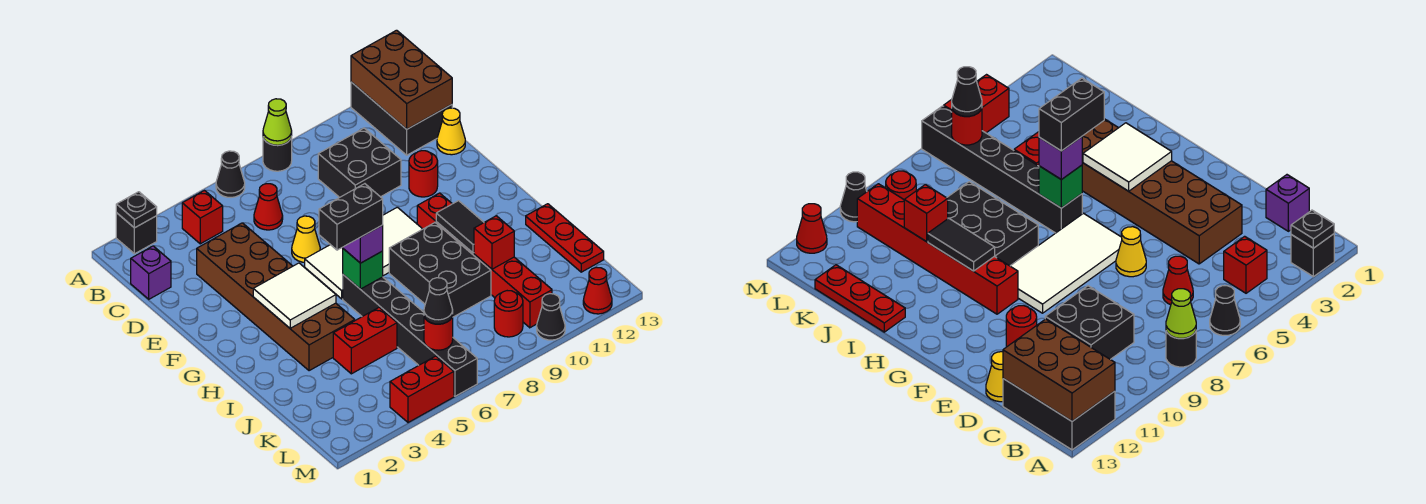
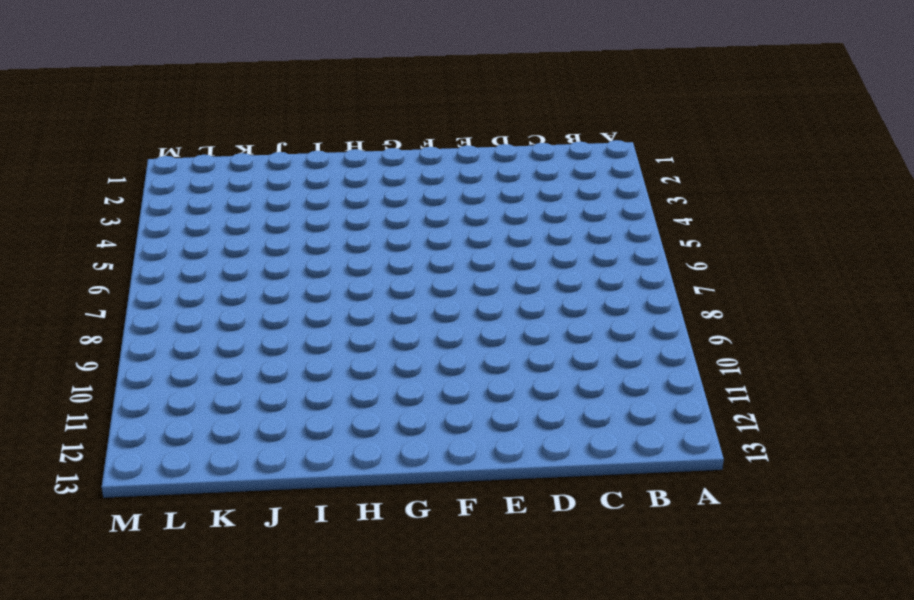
none -> black 1x1 brick [116,213,157,254]
none -> black 1x1 cone [216,151,245,197]
none -> black 1x1 round brick [263,136,292,171]
none -> black 2x3 brick [351,82,452,155]

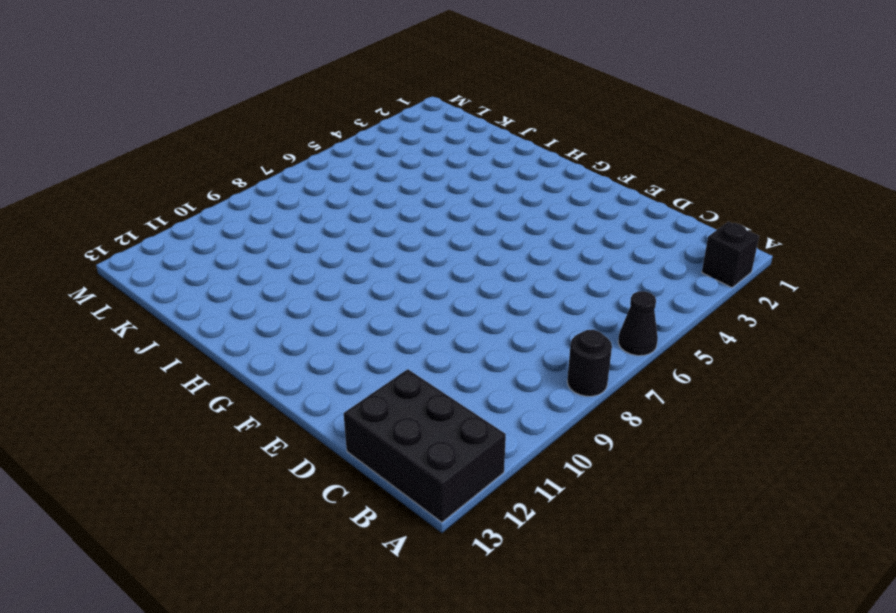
none -> red 1x1 brick [182,190,223,244]
none -> purple 1x1 brick [131,246,171,299]
none -> red 1x1 cone [254,184,283,230]
none -> black 2x2 brick [318,128,401,197]

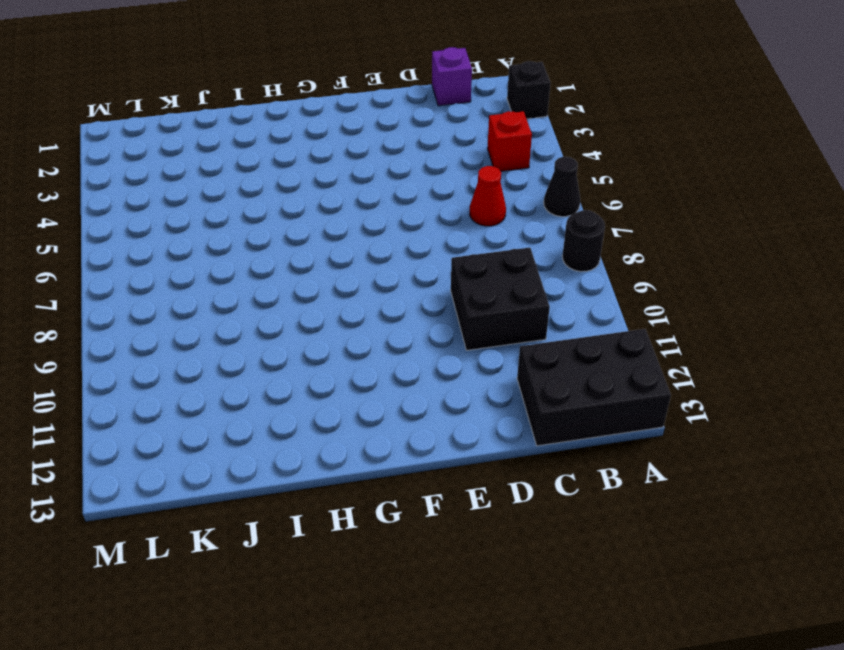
none -> brown 2x6 brick [197,223,355,371]
none -> yellow 1x1 cone [437,108,465,155]
none -> yellow 1x1 cone [292,216,320,262]
none -> red 1x1 round brick [409,151,438,197]

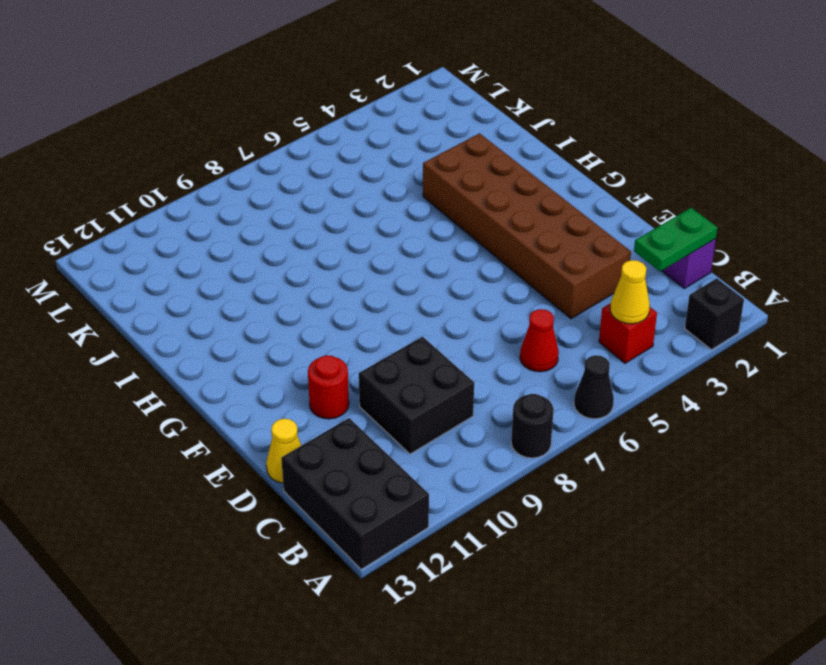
yellow 1x1 cone [610,260,650,324] -> yellow 1x1 cone moved to [292,216,320,262]
green 1x2 plate [634,208,717,271] -> none
none -> white 2x4 tile [305,207,422,299]
none -> red 1x6 brick [417,193,552,328]
none -> black 1x6 brick [343,275,477,396]
none -> black 2x3 brick [389,223,491,317]

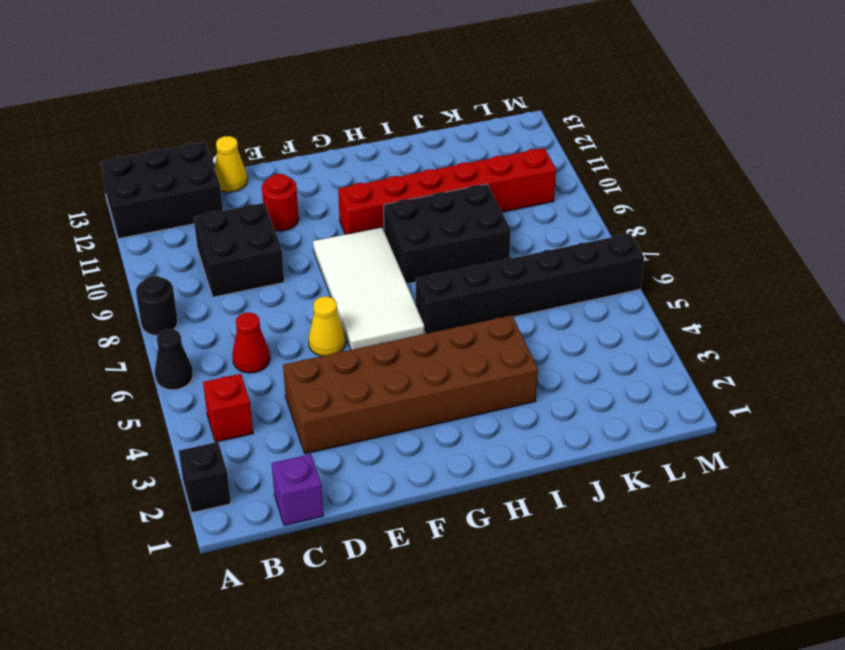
none -> red 1x3 plate [526,204,604,272]
none -> red 1x2 brick [333,307,397,374]
none -> red 1x1 round brick [494,291,523,337]
none -> red 1x2 brick [390,356,454,423]

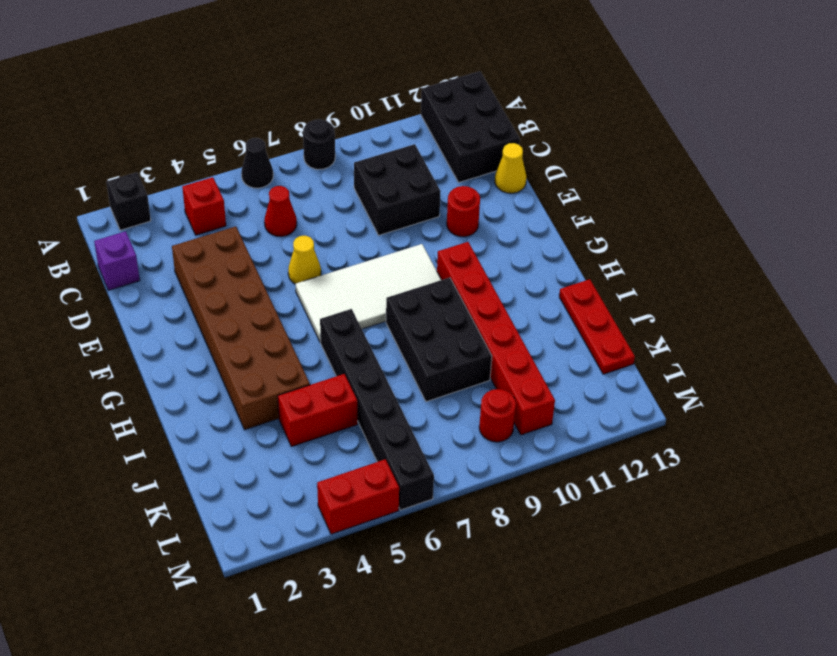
none -> black 1x1 cone [537,294,565,340]
none -> red 1x1 cone [583,267,612,314]
none -> black 1x1 plate [116,192,157,228]
none -> lime 1x1 cone [263,99,292,145]

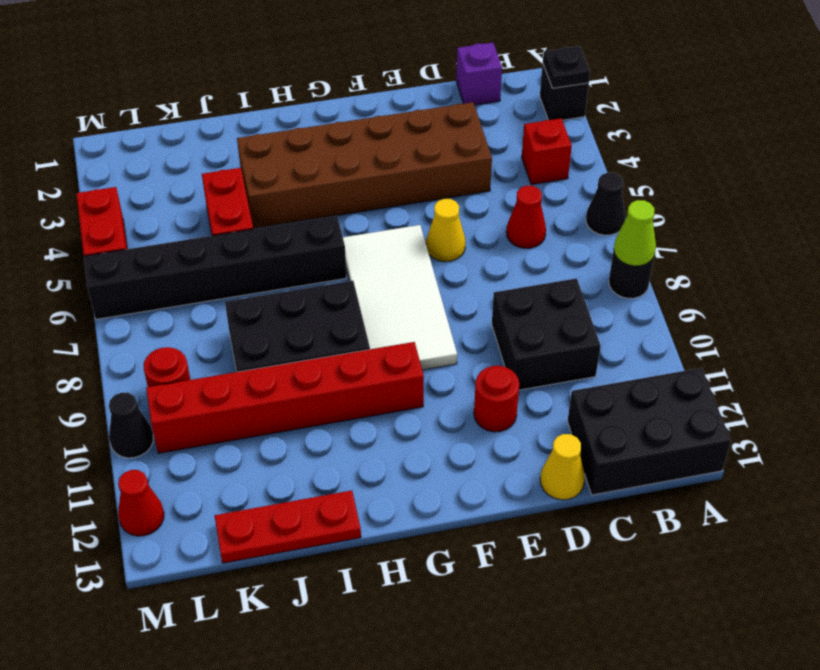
none -> brown 2x3 brick [351,30,452,129]
none -> white 2x2 tile [253,263,336,328]
none -> green 1x1 brick [343,249,383,289]
none -> black 1x2 tile [436,201,484,253]

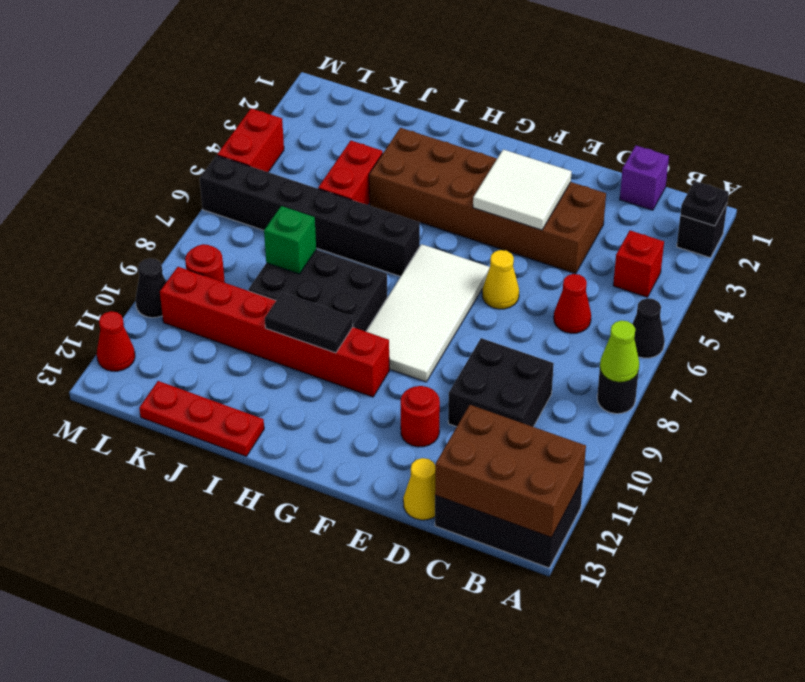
white 2x2 tile [473,150,572,230] -> white 2x2 tile moved to [253,263,336,328]
green 1x1 brick [264,206,316,274] -> green 1x1 brick moved to [343,249,383,289]
none -> red 1x1 brick [474,216,514,269]
none -> red 1x1 round brick [424,315,453,350]
none -> purple 1x1 brick [343,225,383,263]
none -> black 1x1 cone [424,278,453,324]

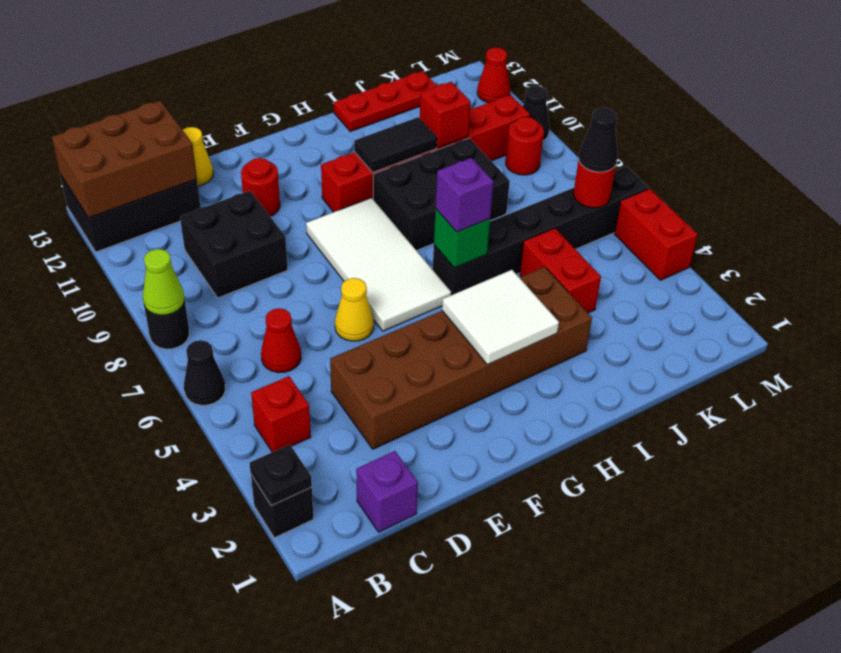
none -> black 1x2 brick [319,184,383,250]

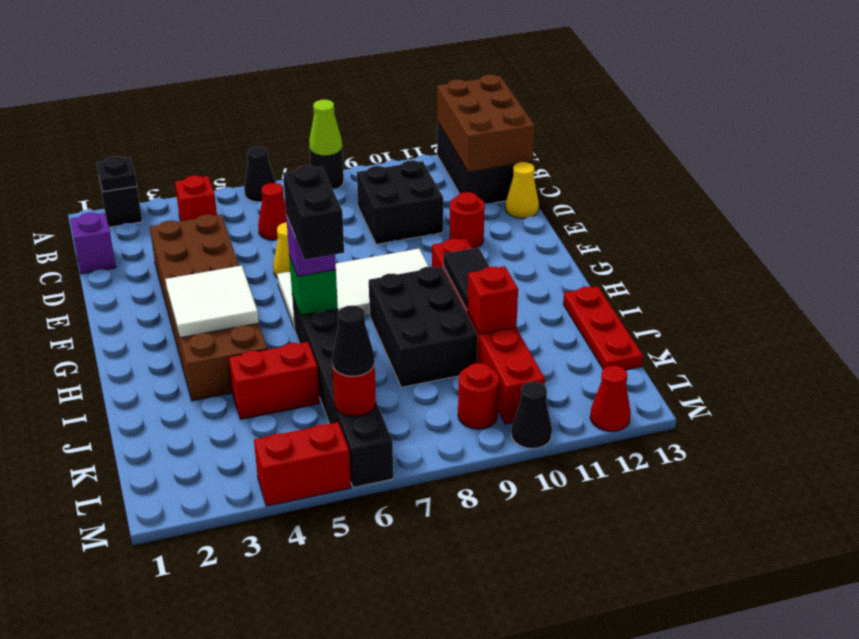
black 1x2 brick [283,166,344,260] -> black 1x2 brick turned to [319,184,383,250]

